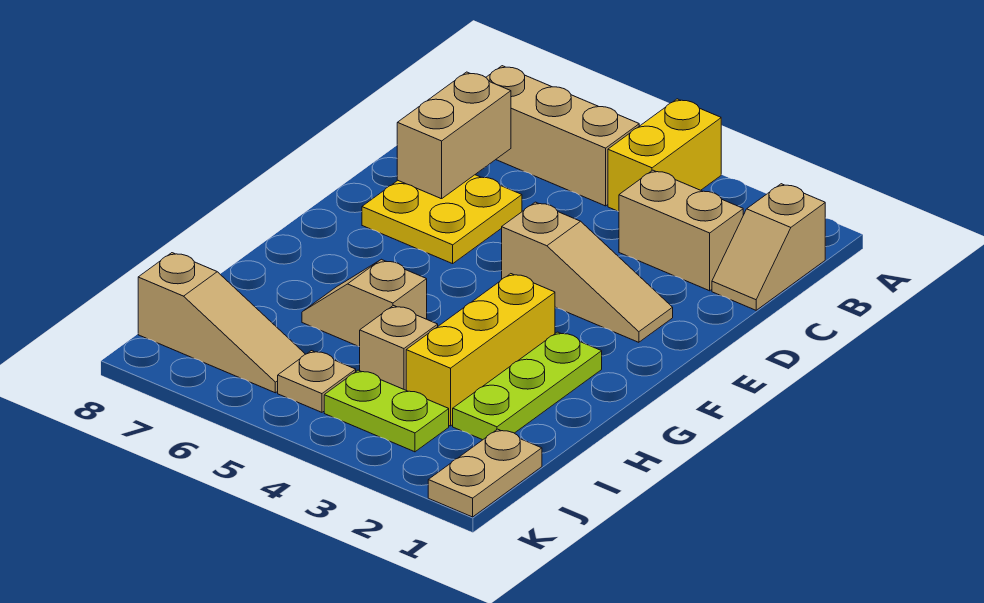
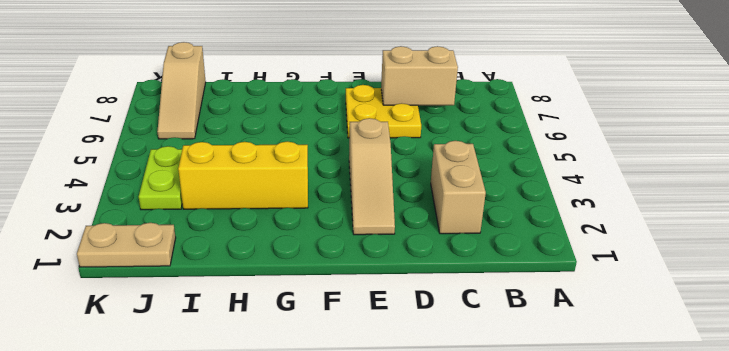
none -> yellow 1x2 brick [608,99,721,211]
none -> tan 1x2 slope [712,184,825,310]
none -> tan 1x3 brick [486,66,639,206]

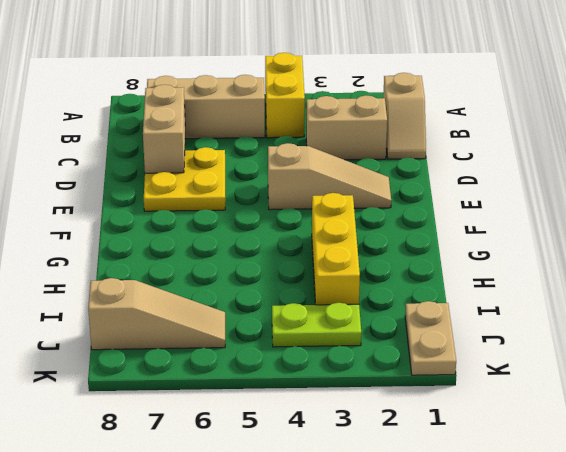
none -> lime 1x3 plate [453,332,602,440]
none -> tan 1x2 slope [302,259,427,347]
none -> tan 1x1 brick [360,306,438,390]

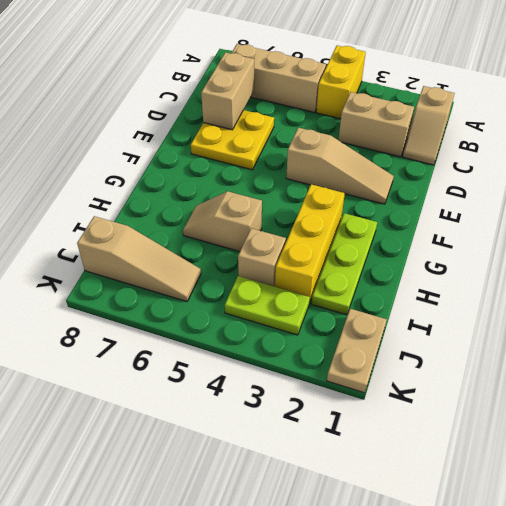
none -> tan 1x1 plate [278,351,356,412]

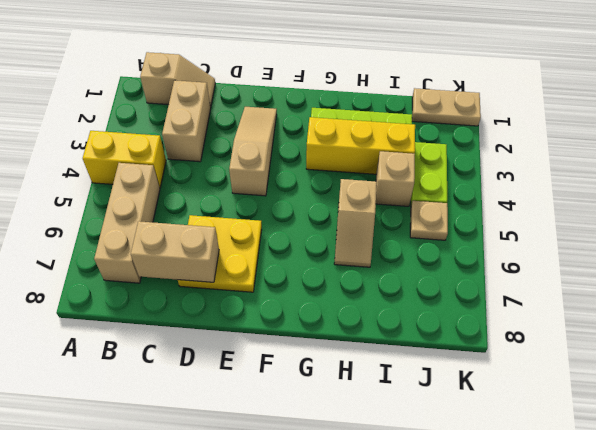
none -> tan 1x3 slope [138,253,305,393]

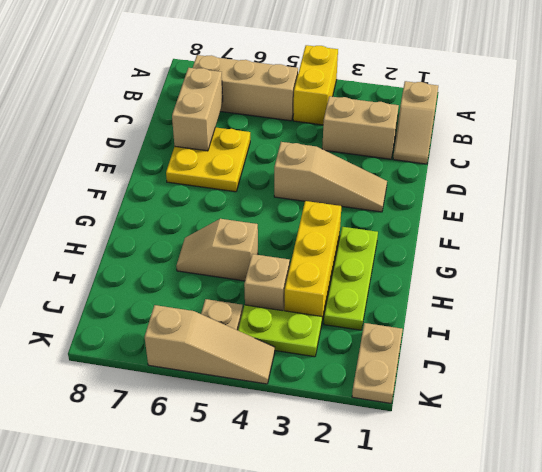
tan 1x3 slope [145,305,275,384] -> tan 1x3 slope moved to [138,253,305,393]

